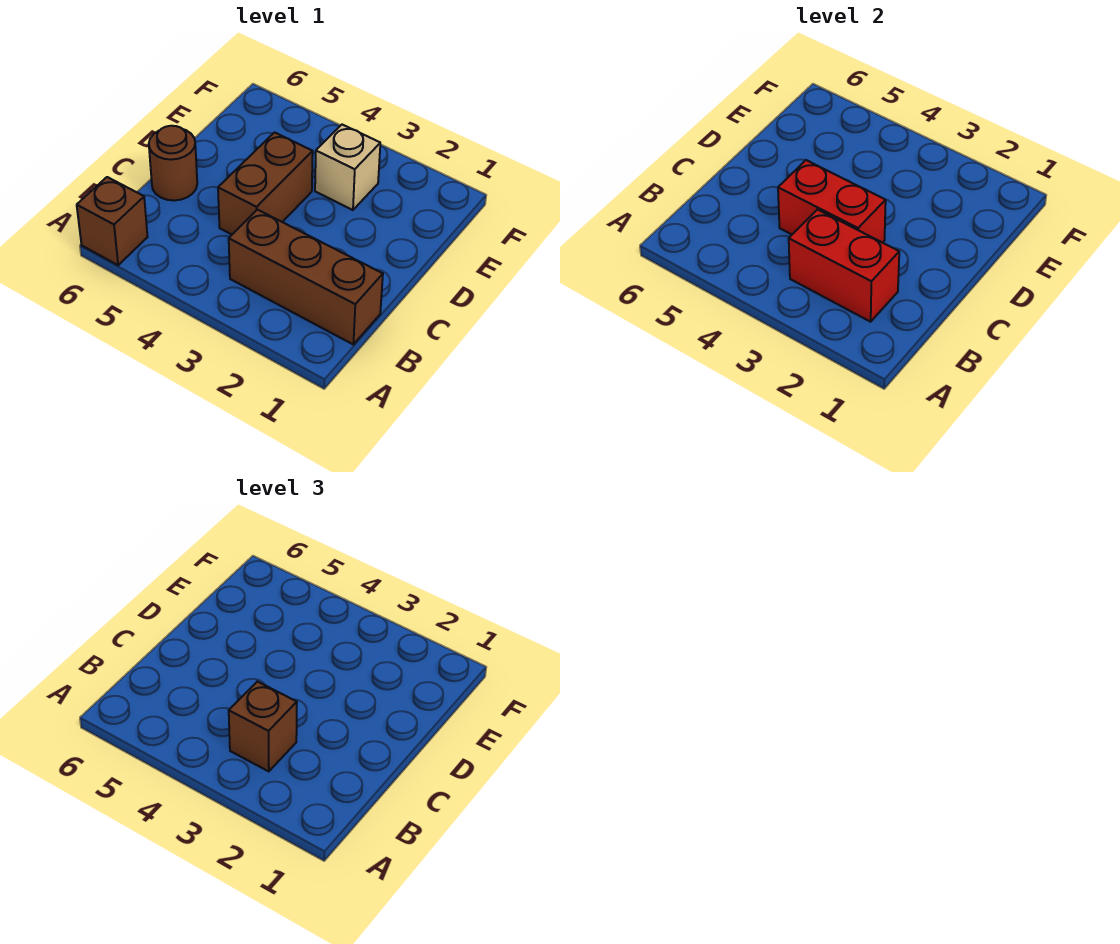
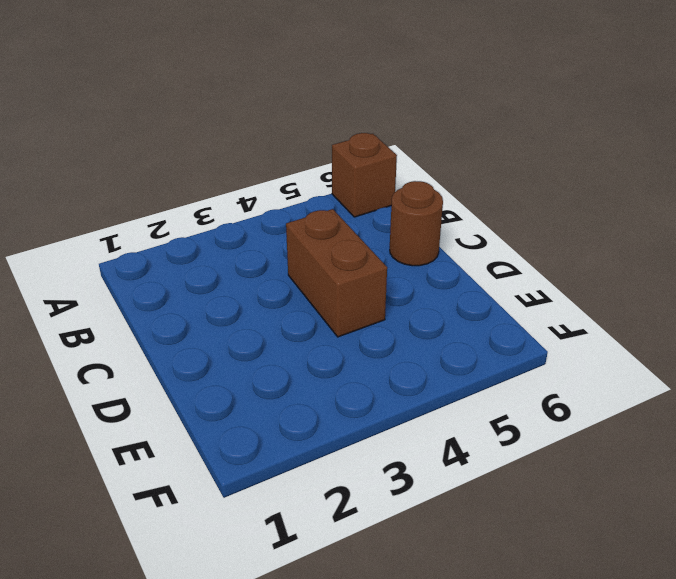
none -> brown 1x3 brick [229,210,383,344]
none -> tan 1x1 brick [315,125,380,210]

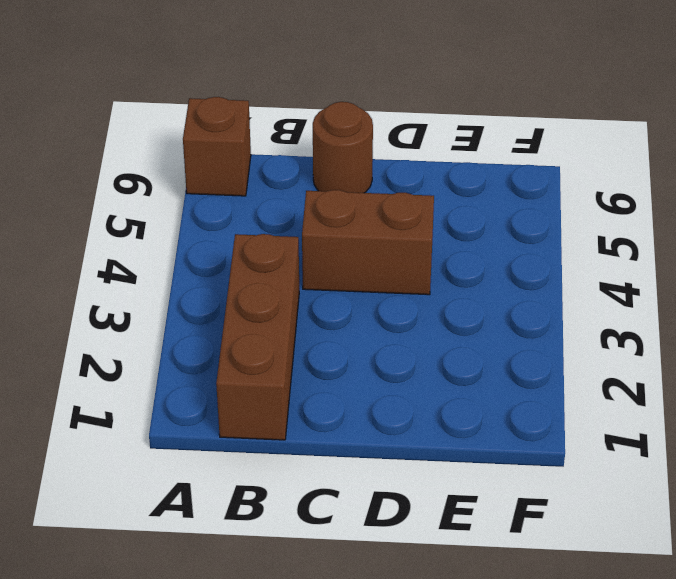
none -> tan 1x1 brick [315,125,380,210]
none -> red 1x2 brick [789,210,899,322]

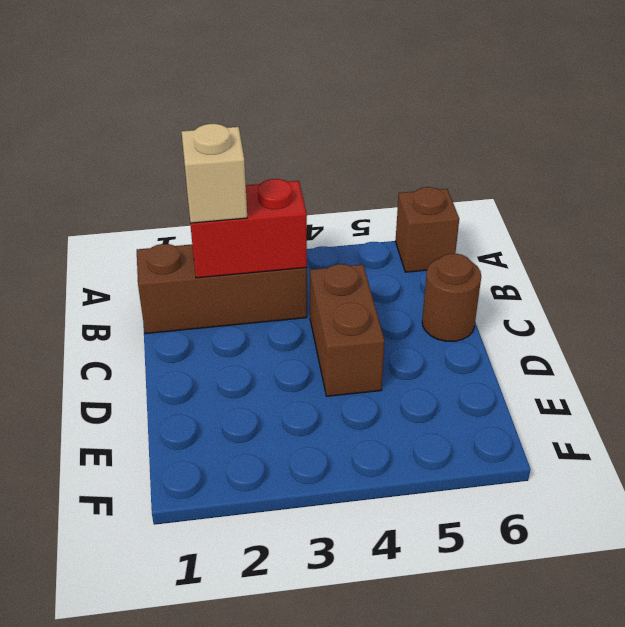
tan 1x1 brick [181,124,247,223] -> tan 1x1 brick moved to [315,125,380,210]
none -> red 1x2 brick [778,160,886,243]
none -> brown 1x1 brick [229,682,297,771]

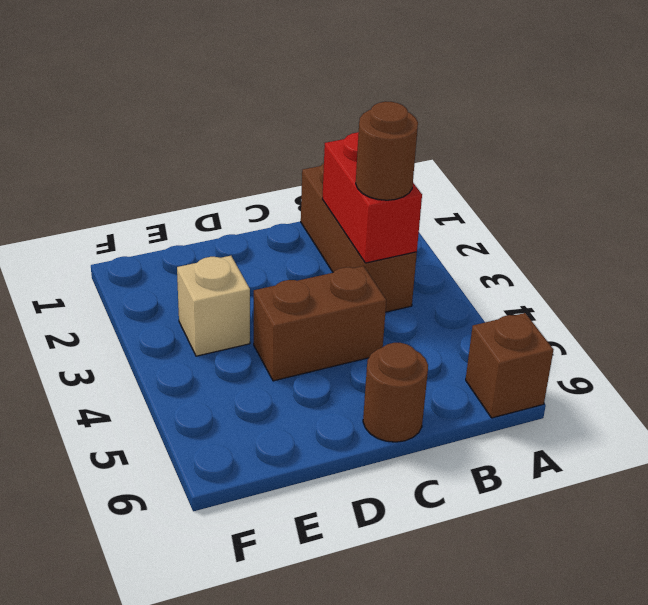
brown 1x1 round brick [356,102,418,200] -> brown 1x1 brick [229,682,297,771]
none -> red 1x2 brick [778,160,886,243]

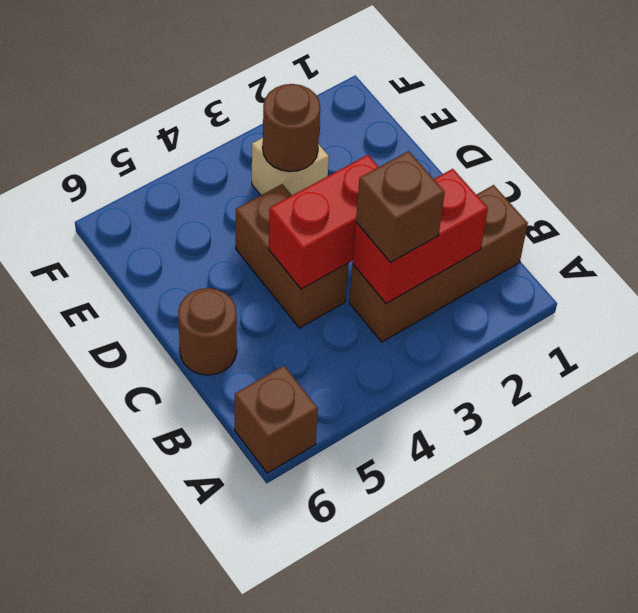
brown 1x1 round brick [263,84,320,172] -> none

